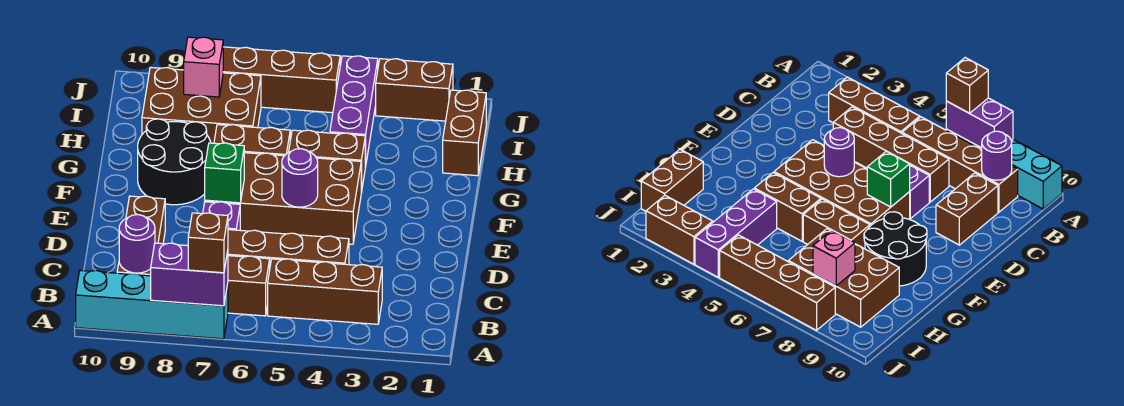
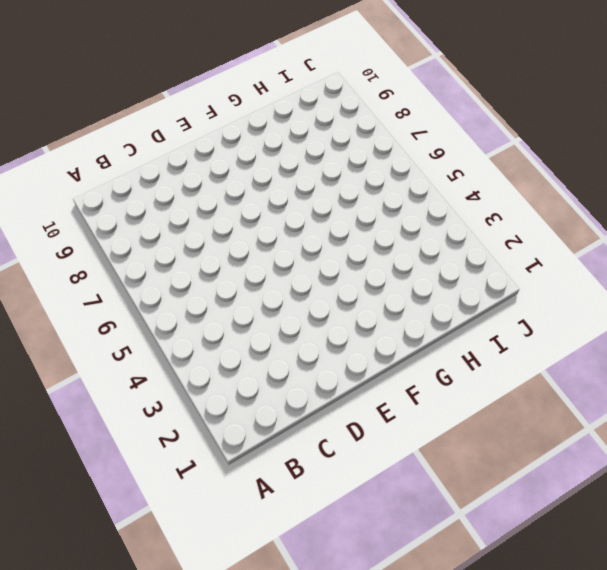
none -> cyan 1x4 brick [76,271,228,339]
none -> brown 1x3 brick [268,259,382,324]
none -> brown 1x4 brick [117,256,270,316]

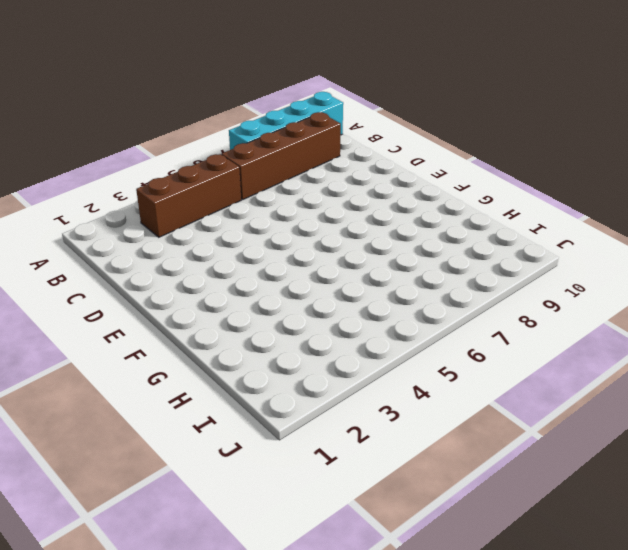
none -> brown 1x4 brick [228,230,349,265]
none -> brown 1x2 brick [126,196,165,244]
none -> purple 1x1 brick [203,202,240,230]

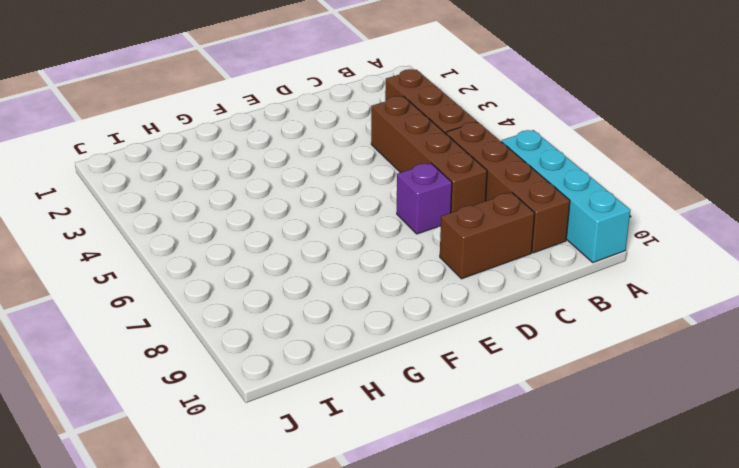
none -> brown 2x4 brick [205,153,361,244]
none -> black 2x2 round brick [138,119,211,205]
none -> brown 1x2 brick [289,130,365,193]

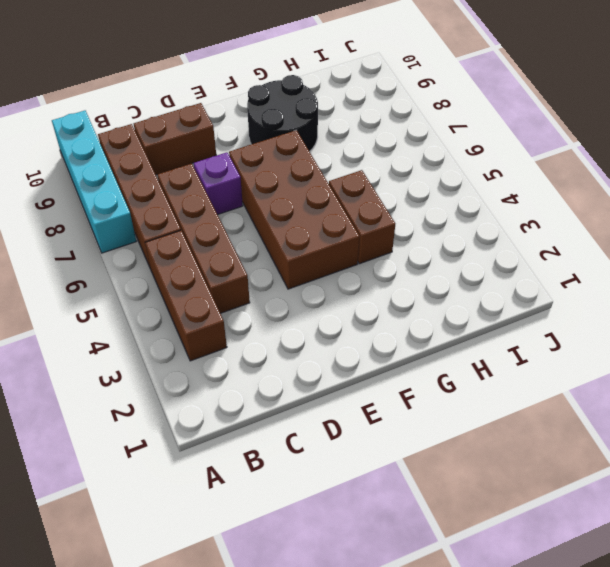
none -> brown 1x2 brick [214,125,290,156]
none -> brown 1x2 brick [443,90,486,176]
none -> purple 1x3 brick [330,56,378,167]

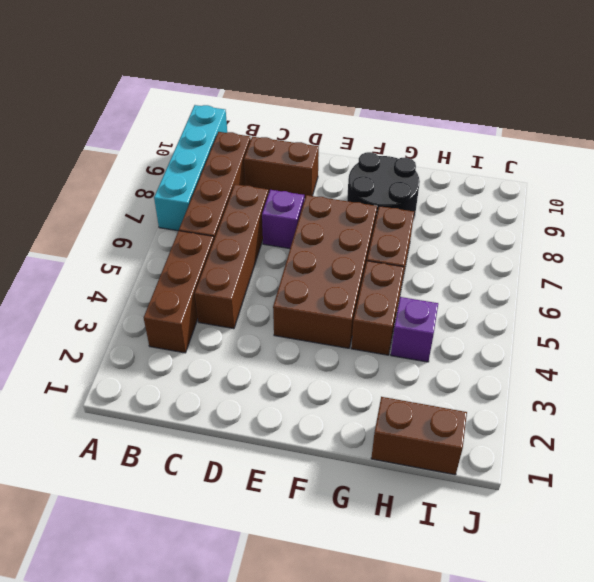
purple 1x1 brick [391,297,438,362] -> purple 1x3 brick [330,56,378,167]
none -> brown 2x3 brick [142,67,261,143]
none -> brown 1x2 brick [376,59,453,121]
none -> brown 1x4 brick [223,47,340,113]

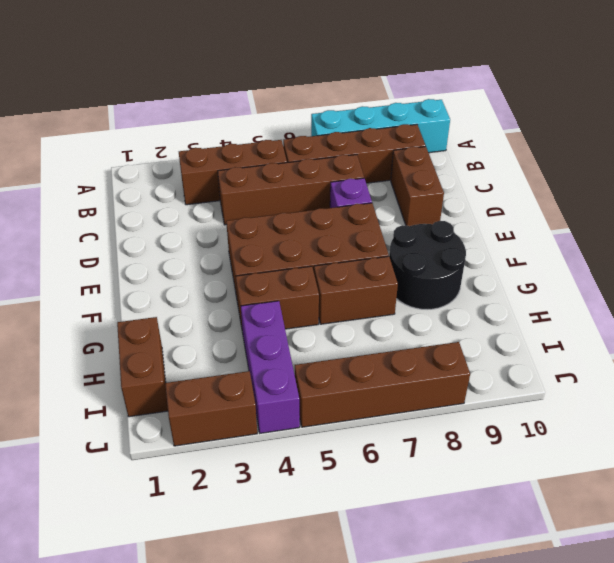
none -> brown 2x3 brick [142,67,261,143]
none -> purple 1x2 brick [151,243,228,306]
none -> purple 1x1 round brick [119,215,155,273]

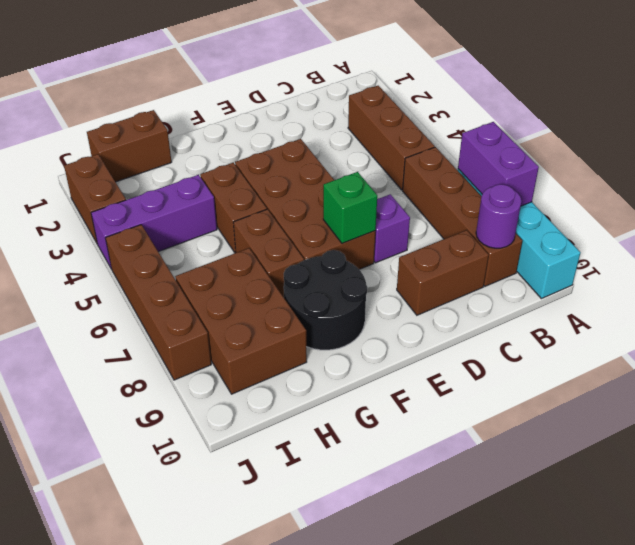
none -> brown 1x4 brick [228,230,349,265]
none -> purple 1x1 round brick [282,149,318,207]
none -> pink 1x1 brick [184,37,223,97]

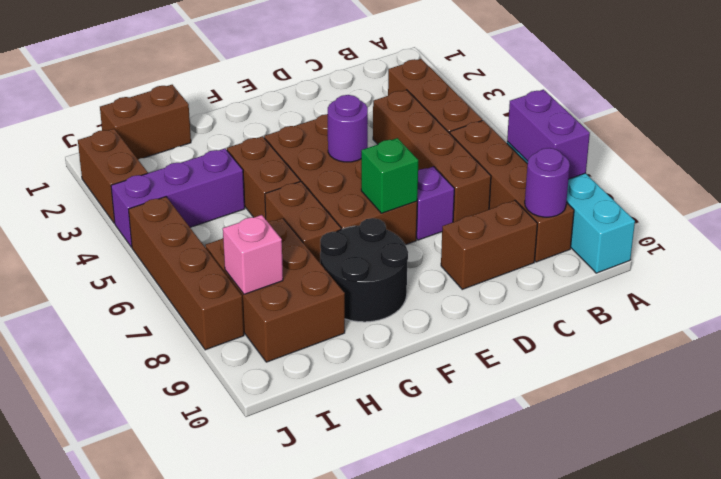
none -> brown 1x1 brick [188,213,228,273]

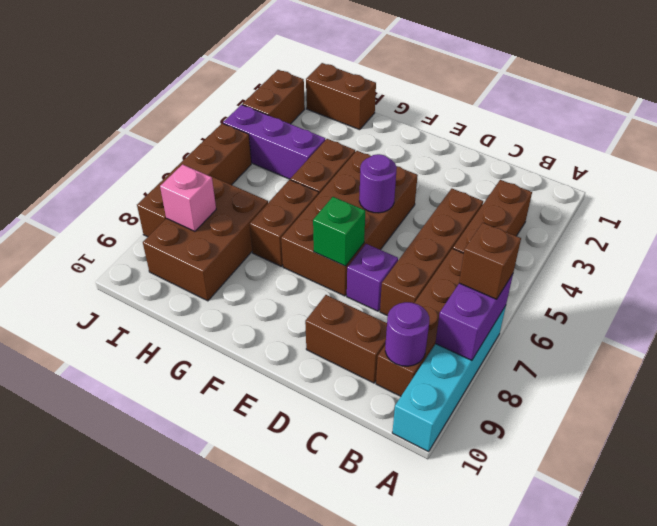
none -> black 2x2 round brick [138,119,211,205]

